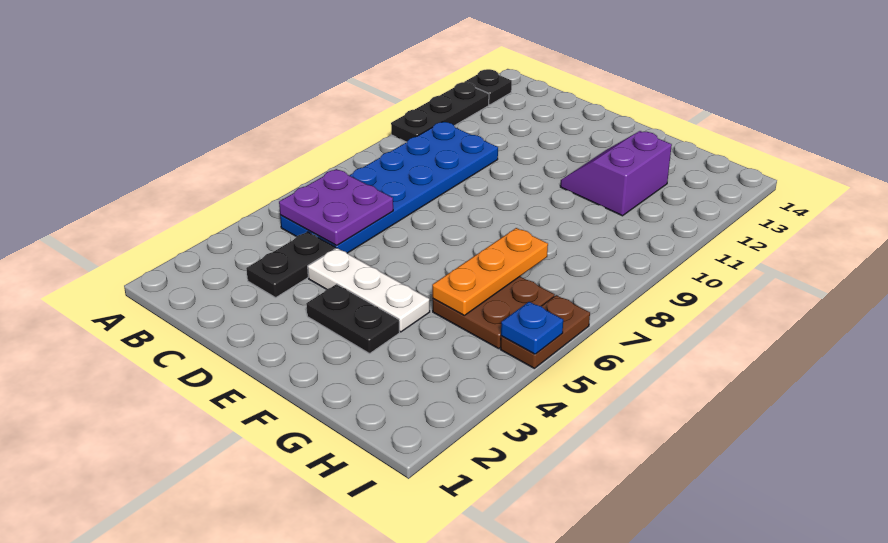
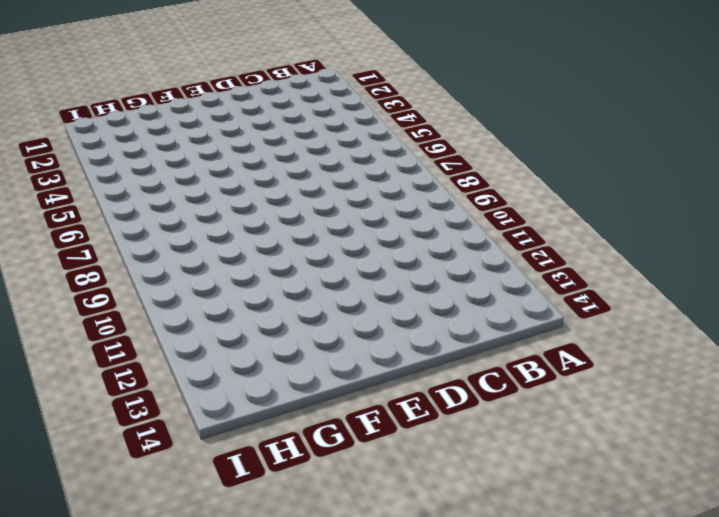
none -> black 1x3 plate [391,82,489,142]
none -> black 1x1 plate [465,69,512,105]
none -> blue 2x6 plate [280,122,498,253]

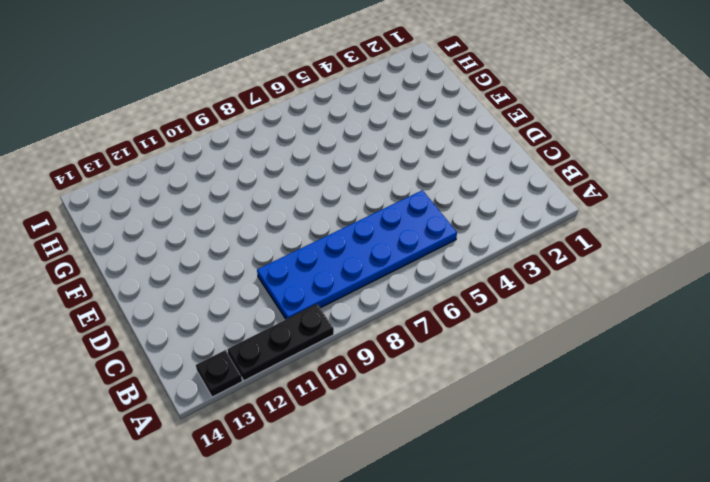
none -> black 1x2 plate [246,232,335,298]
none -> white 1x3 plate [308,248,430,332]
none -> black 1x2 plate [306,284,399,353]

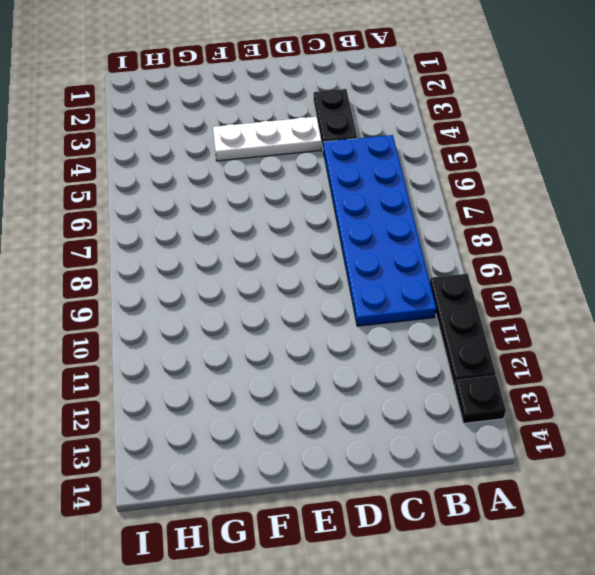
none -> black 1x2 plate [306,284,399,353]
none -> purple 2x2 slope [560,131,672,216]
none -> brown 2x2 plate [433,277,555,349]

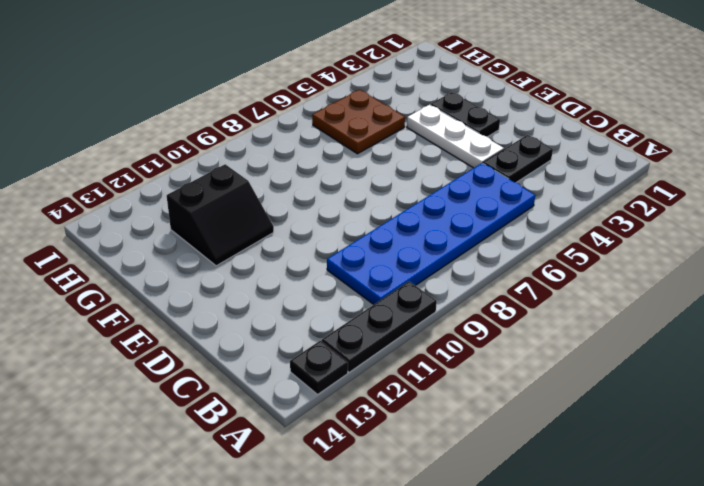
black 2x2 slope [167,164,274,266] -> purple 2x2 slope [560,131,672,216]
none -> brown 1x2 plate [500,295,590,368]
none -> purple 2x2 plate [279,169,393,246]
none -> orange 1x3 plate [432,228,548,315]

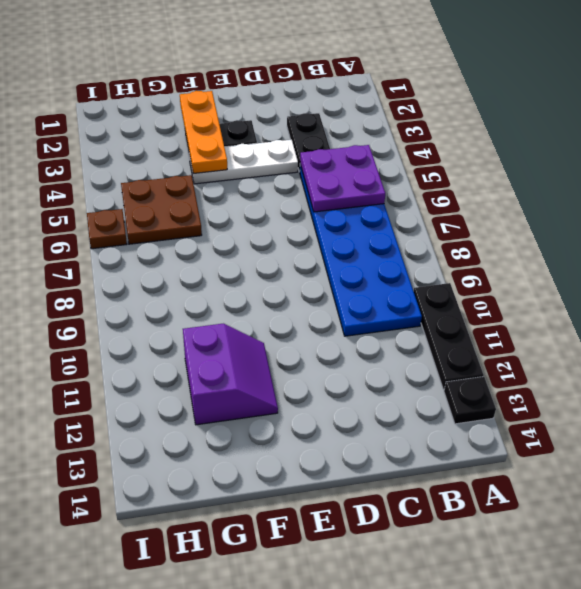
orange 1x3 plate [180,91,227,174] -> orange 1x3 plate moved to [432,228,548,315]
brown 1x1 plate [87,209,127,249] -> brown 1x2 plate [500,295,590,368]
none -> blue 1x1 plate [501,302,563,354]

